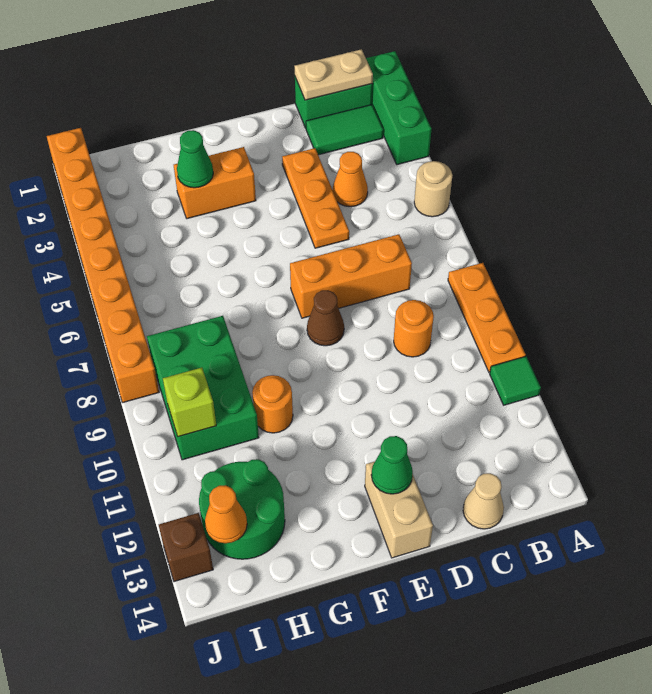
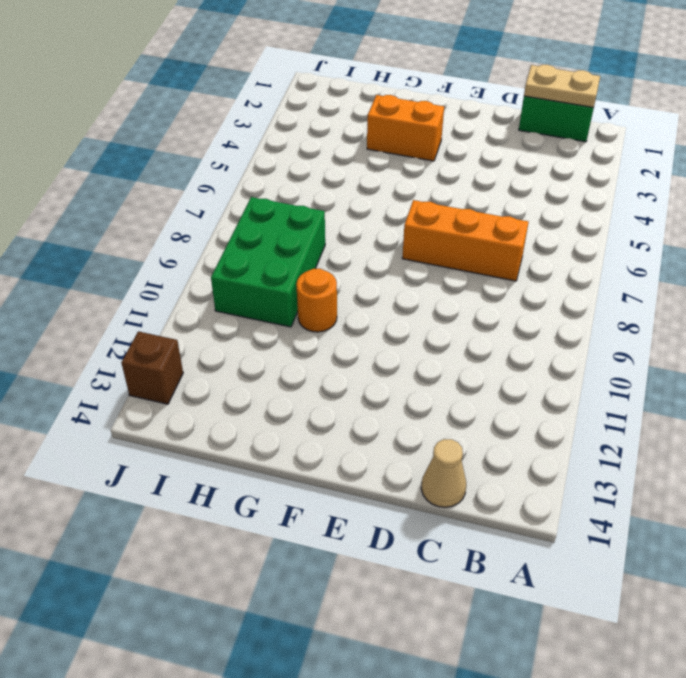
none -> green 1x3 brick [366,51,431,165]
none -> tan 1x1 round brick [414,161,452,217]
none -> orange 1x3 plate [448,263,526,372]

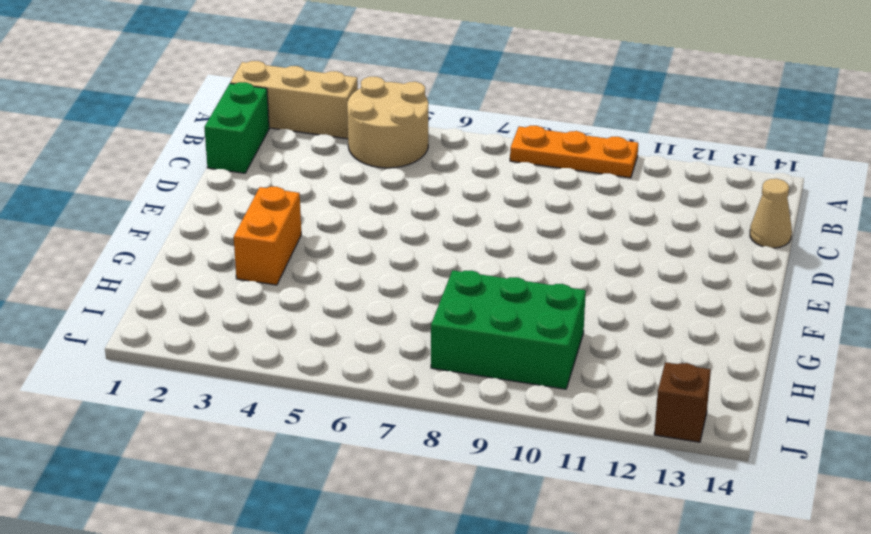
tan 1x3 brick [230,61,358,139] -> green 1x3 brick [366,51,431,165]
tan 2x2 round brick [347,77,428,168] -> tan 1x1 round brick [414,161,452,217]
none -> green 1x1 tile [490,356,541,405]
none -> green 1x2 tile [306,105,383,155]
none -> orange 1x1 cone [333,152,368,207]

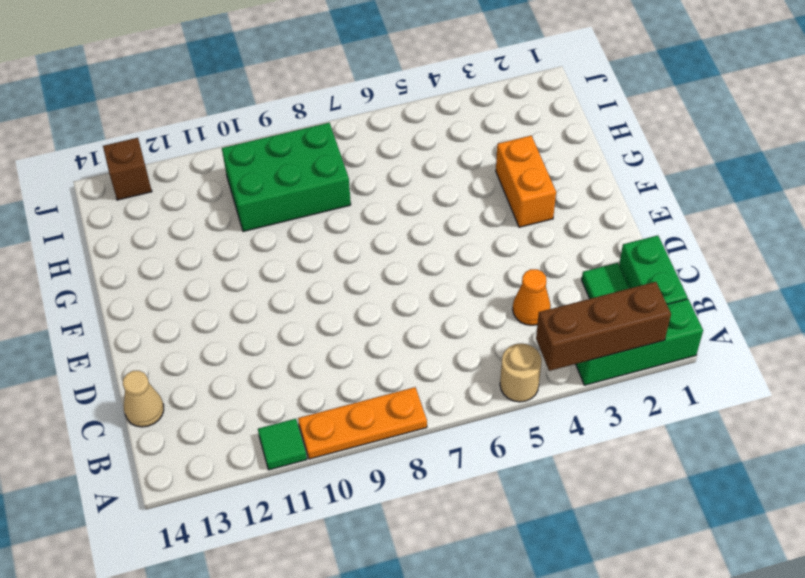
brown 1x3 brick [536,282,671,371] -> none
none -> orange 1x3 brick [290,234,412,318]
none -> orange 1x1 round brick [394,300,434,357]
none -> orange 1x3 plate [282,148,349,248]

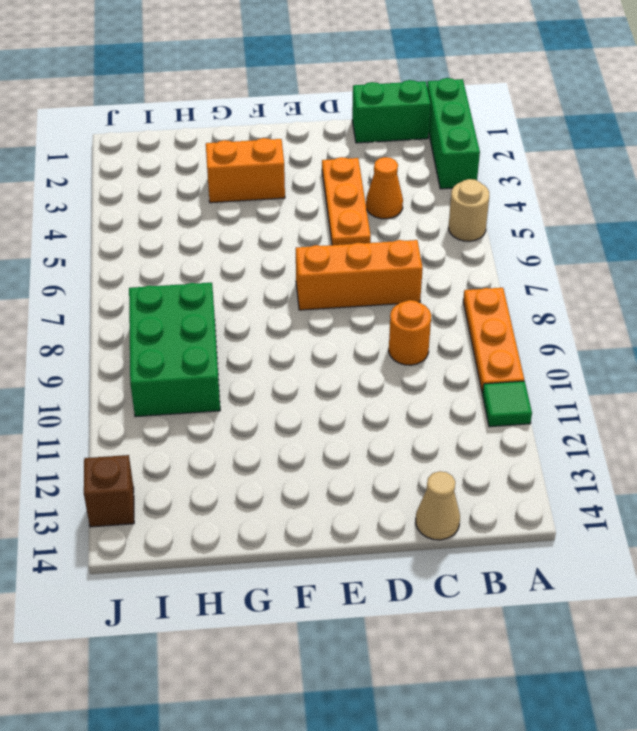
none -> green 1x2 tile [306,105,383,155]
none -> brown 1x1 cone [307,290,344,346]
none -> tan 1x2 brick [365,462,433,558]

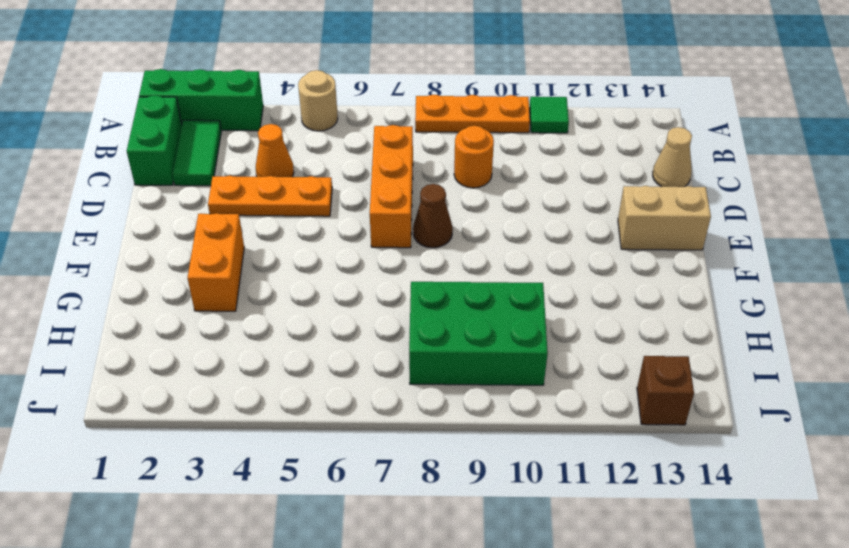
none -> orange 1x1 round brick [252,375,293,433]
none -> green 2x2 round brick [199,459,285,559]
none -> orange 1x8 brick [47,128,159,403]

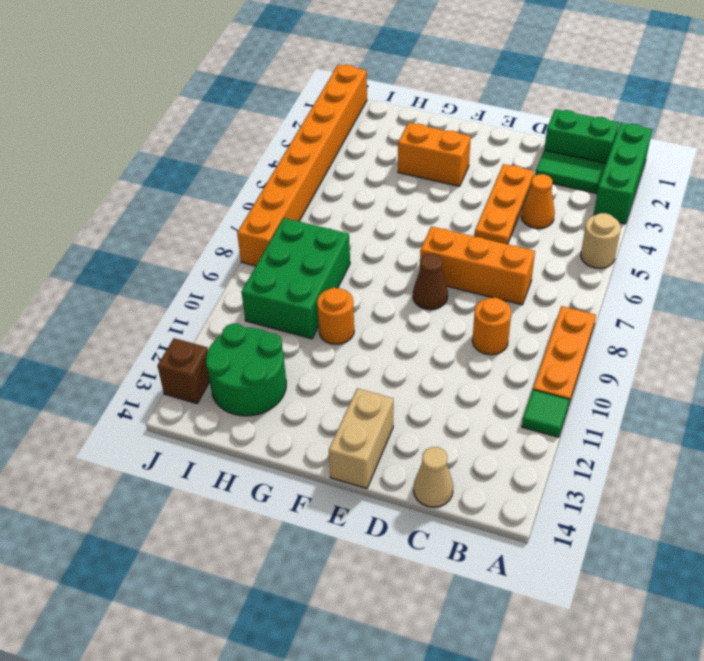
none -> tan 1x2 plate [294,49,373,100]
none -> green 1x1 cone [371,436,413,494]
none -> green 1x1 cone [177,130,213,188]

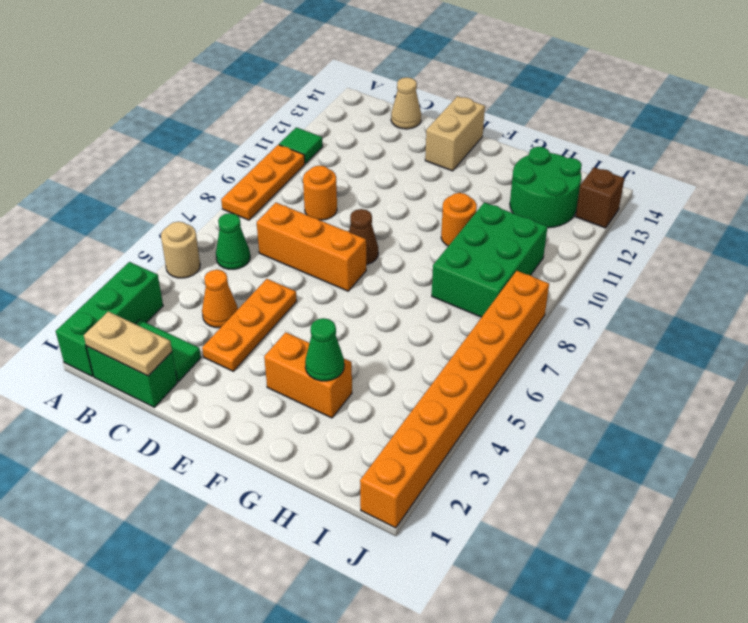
green 1x1 cone [216,213,250,269] -> green 1x1 cone moved to [371,436,413,494]
none -> lime 1x1 brick [163,368,216,437]
none -> orange 1x1 cone [205,485,247,543]

